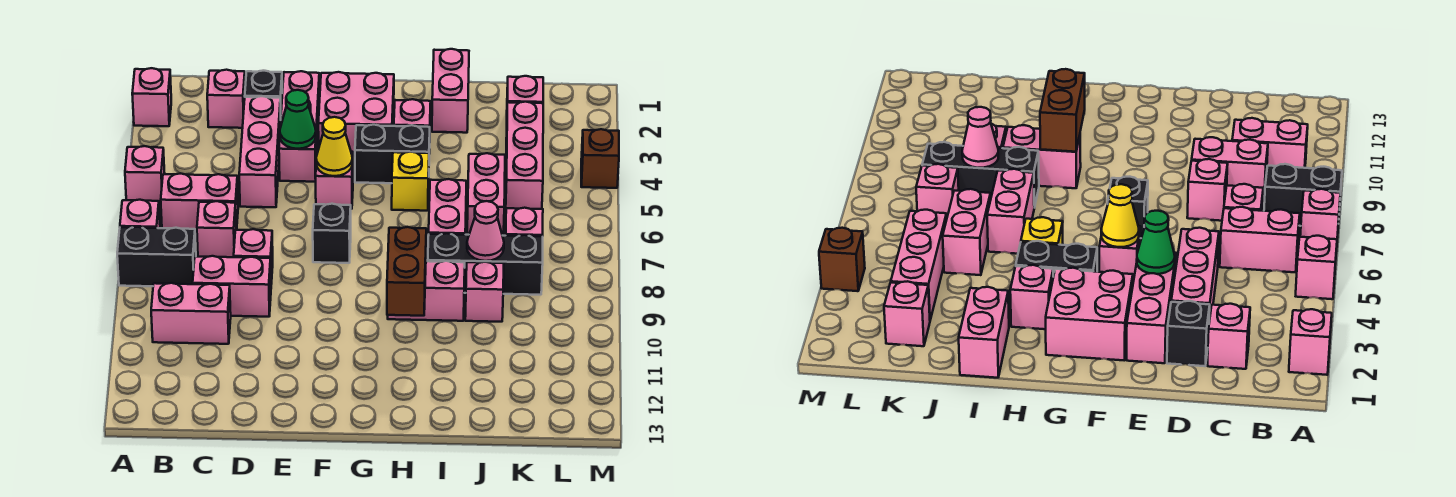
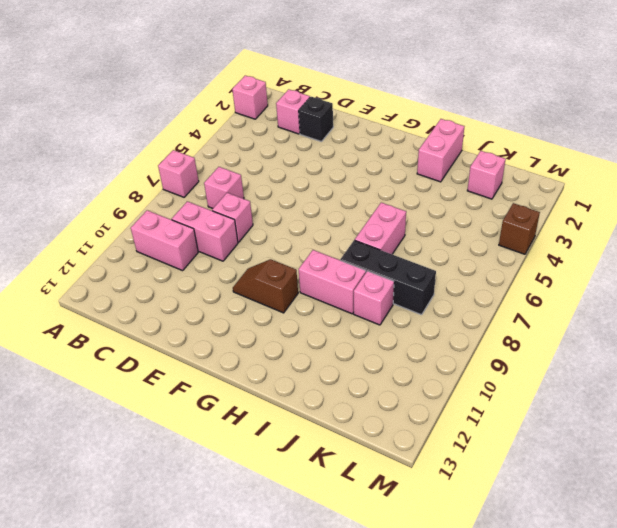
brown 1x2 slope [233,259,298,313] -> none
none -> pink 1x1 brick [125,146,165,205]
none -> black 1x2 brick [117,227,196,286]
none -> pink 1x2 brick [161,173,238,233]
none -> pink 1x3 brick [239,96,281,207]

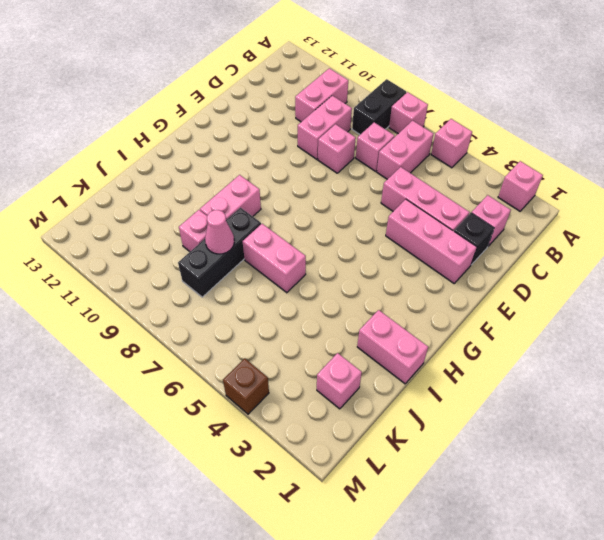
none -> pink 2x2 brick [318,72,394,156]
none -> pink 1x1 brick [316,151,353,209]
none -> black 1x1 brick [313,204,351,263]
none -> black 1x2 brick [355,125,430,183]

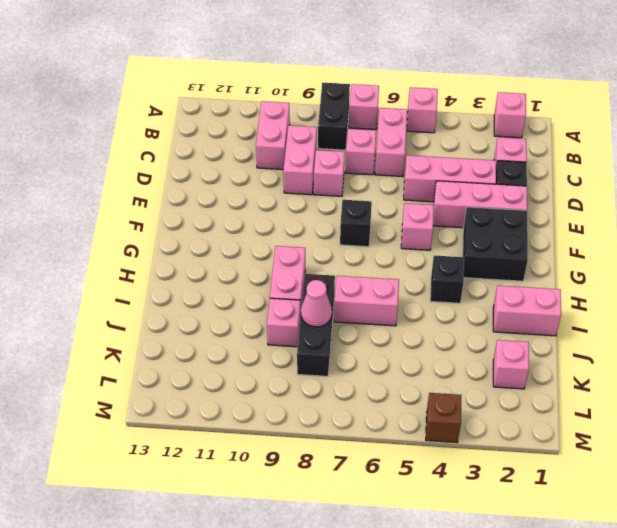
black 2x2 brick [463,207,528,281] -> pink 2x2 brick [318,72,394,156]
black 1x1 brick [430,255,464,303] -> black 1x2 brick [355,125,430,183]
none -> pink 1x1 brick [394,99,431,154]
none -> yellow 1x1 brick [392,152,429,211]
none -> pink 1x2 brick [467,153,505,236]
none -> pink 1x3 brick [506,102,543,209]

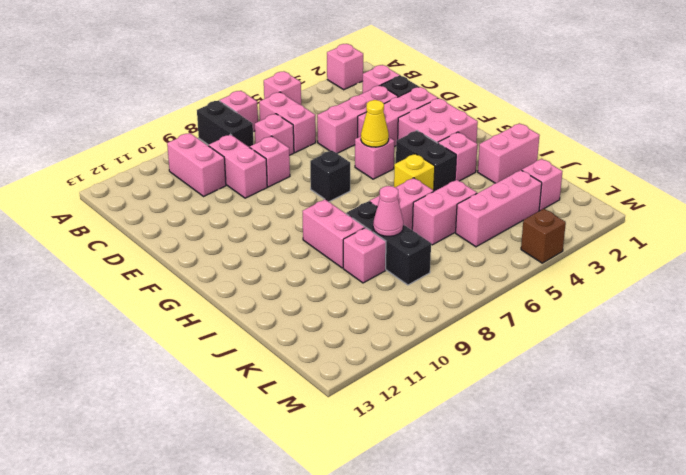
none -> pink 1x1 brick [505,208,543,236]
none -> green 1x1 cone [280,90,316,149]
none -> brown 1x2 brick [387,227,426,316]

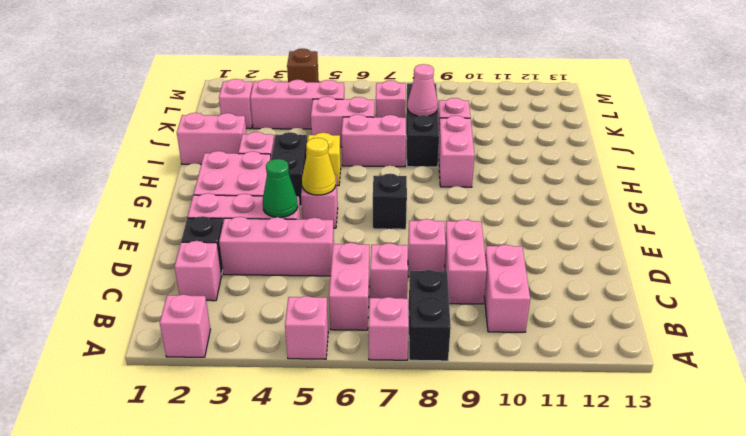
none -> brown 1x2 brick [387,227,426,316]

